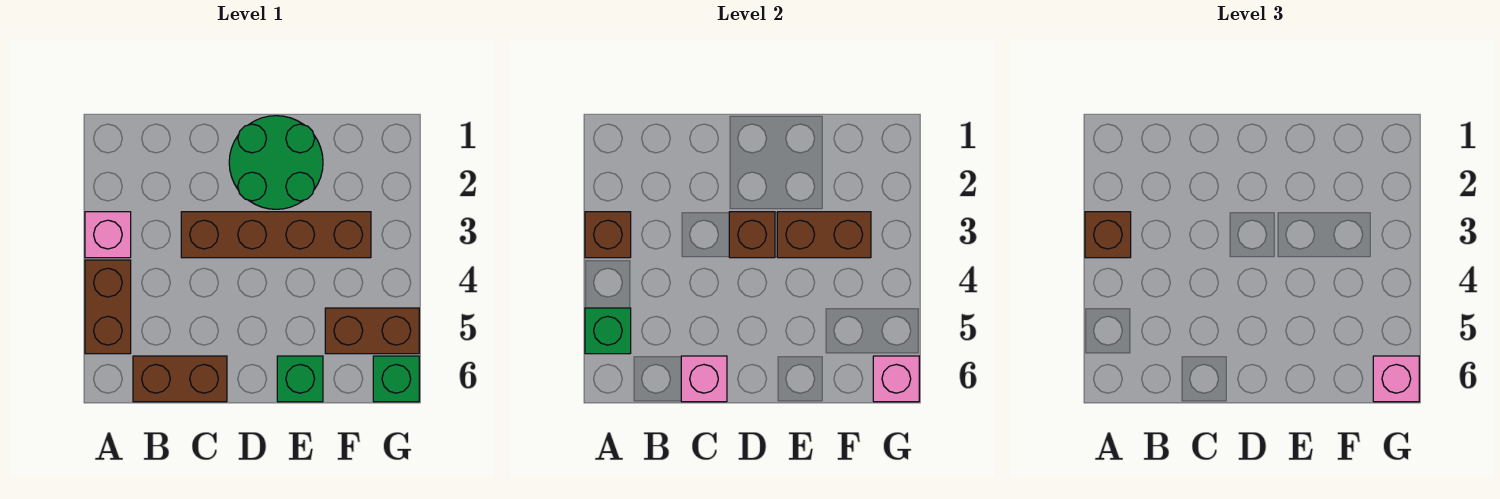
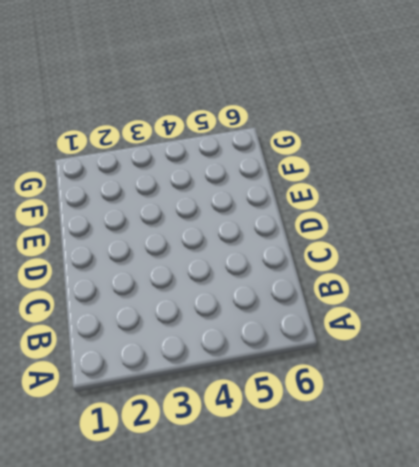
none -> pink 1x1 brick [85,212,131,258]
none -> brown 1x2 brick [85,260,131,354]
none -> brown 1x2 brick [133,356,227,402]

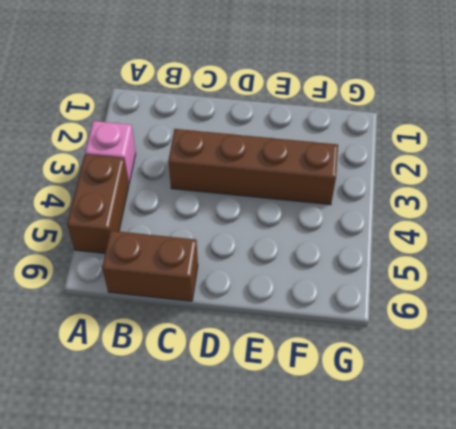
none -> green 2x2 round brick [229,116,323,209]
none -> green 1x1 brick [277,356,323,402]
none -> brown 1x2 brick [325,308,419,354]

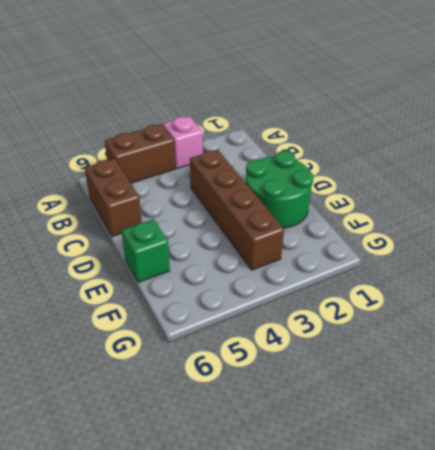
none -> brown 1x2 brick [325,308,419,354]
none -> green 1x1 brick [373,356,419,402]
none -> brown 1x1 brick [585,212,631,258]

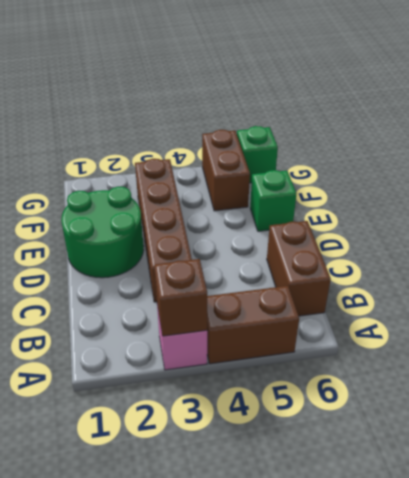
none -> green 1x1 brick [585,308,631,354]
none -> pink 1x1 brick [681,356,727,402]
none -> brown 1x1 brick [729,212,775,258]

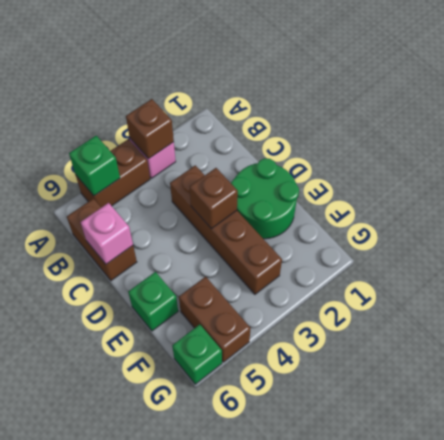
none -> brown 1x2 brick [777,212,871,258]
none -> pink 1x1 brick [873,356,919,402]
none -> brown 1x1 brick [1085,212,1131,258]

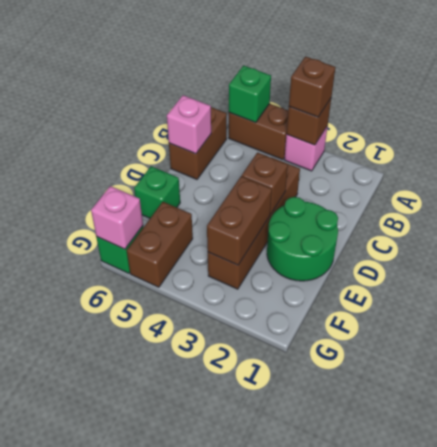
none -> pink 1x1 brick [1373,356,1419,402]

